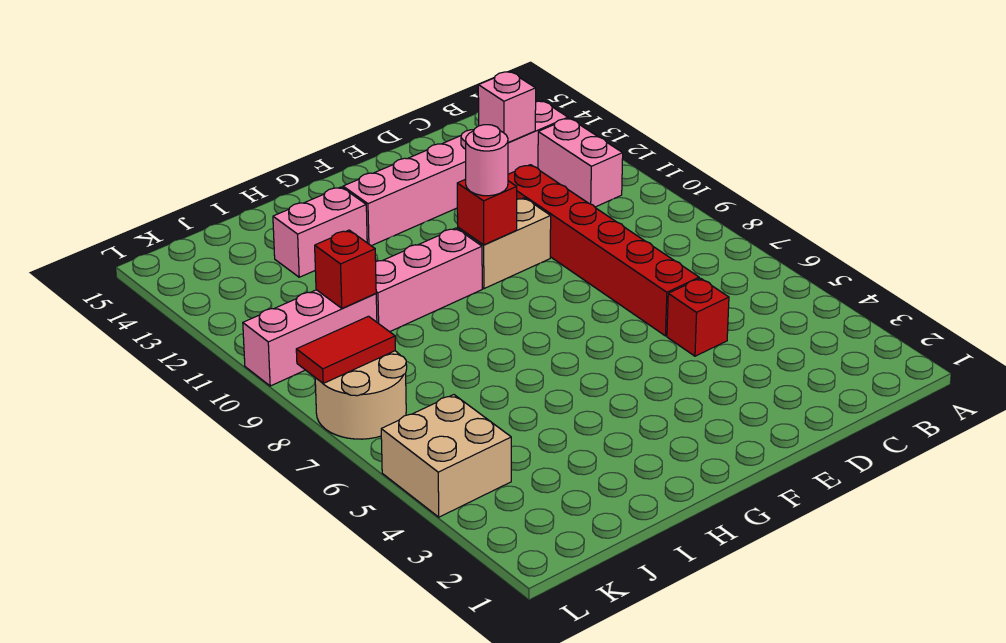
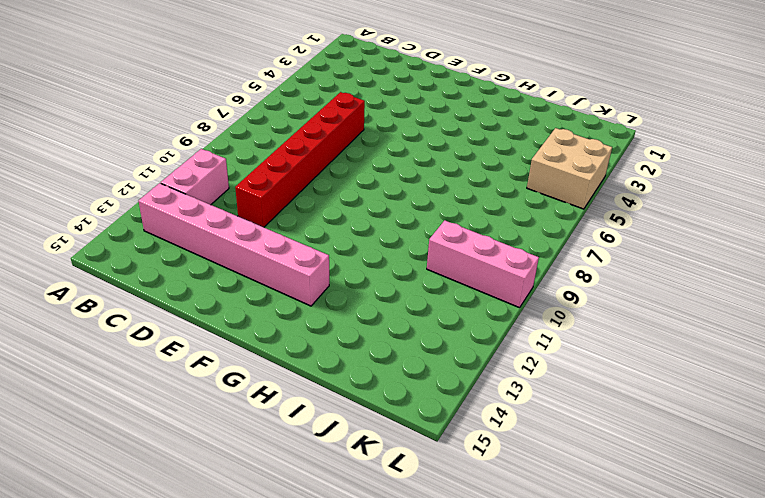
none -> red 1x1 brick [667,278,729,356]
none -> tan 1x2 brick [458,198,551,289]
none -> pink 1x3 brick [376,228,482,332]

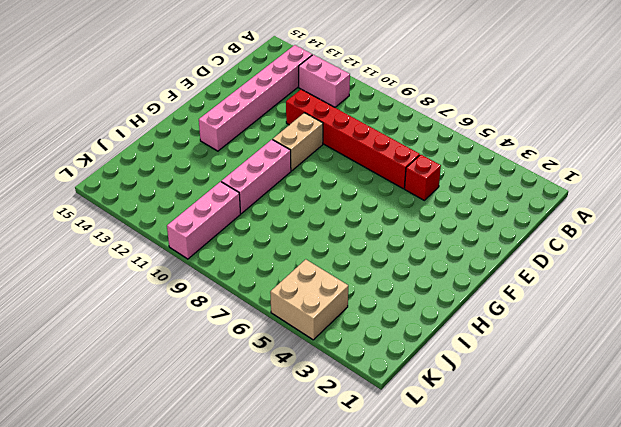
none -> pink 1x2 brick [273,187,367,277]
none -> tan 2x2 round brick [315,351,407,439]
none -> pink 1x1 brick [478,72,536,143]

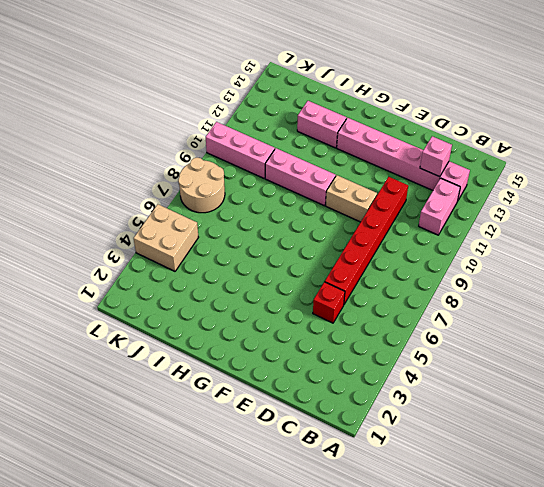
none -> red 1x1 brick [457,179,517,245]
none -> red 1x1 brick [315,230,376,309]
none -> red 1x2 tile [296,316,395,383]

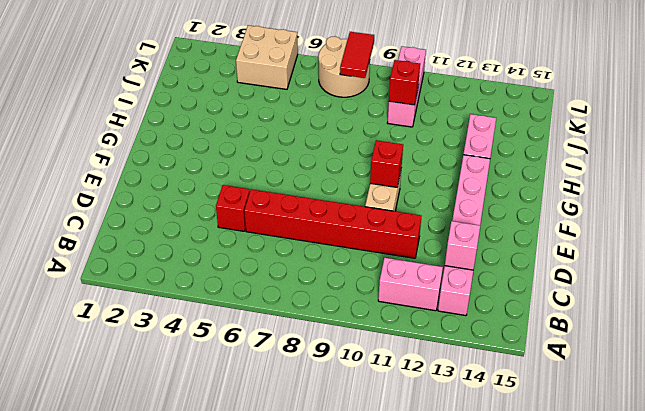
none -> pink 1x3 brick [376,228,482,332]
none -> pink 1x1 round brick [466,125,508,196]

